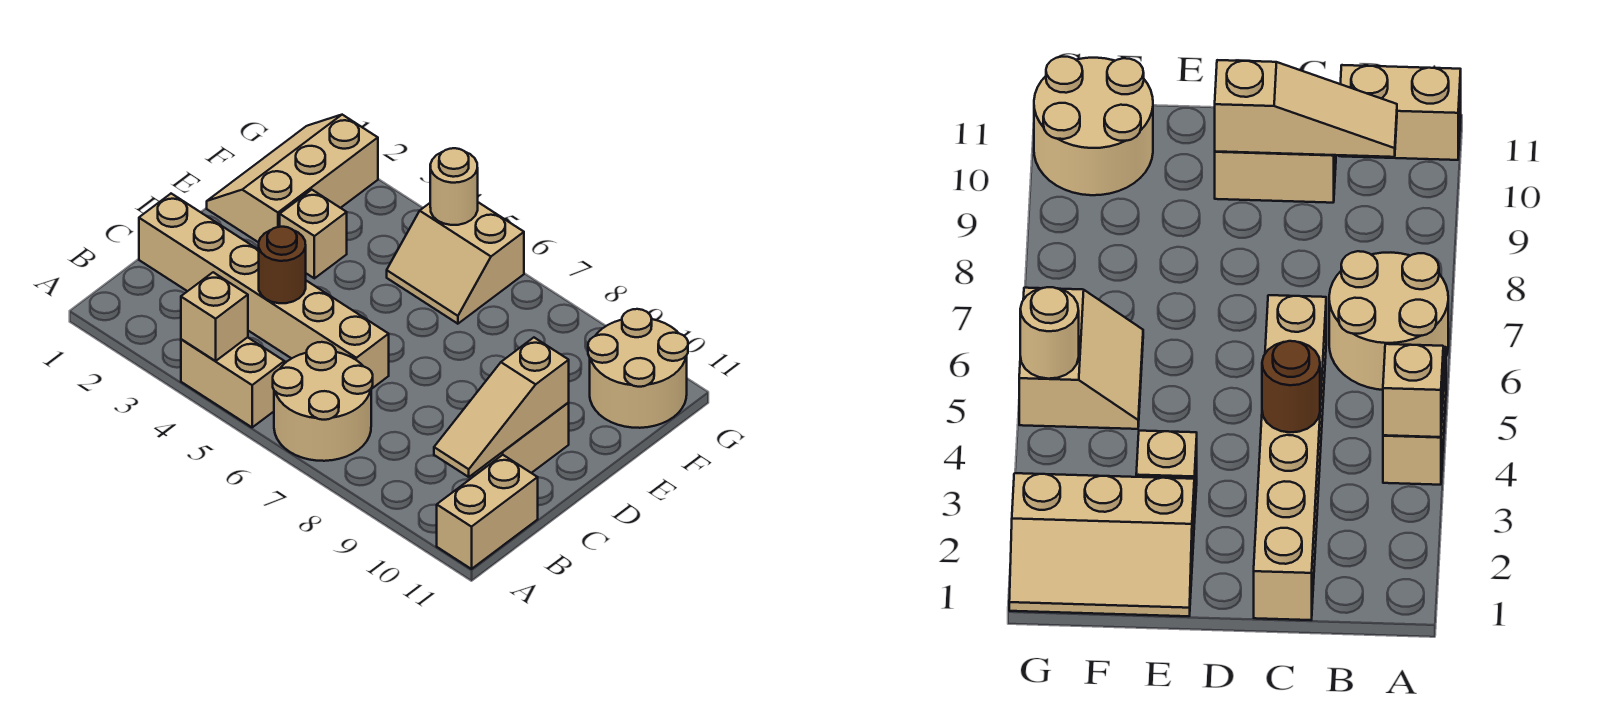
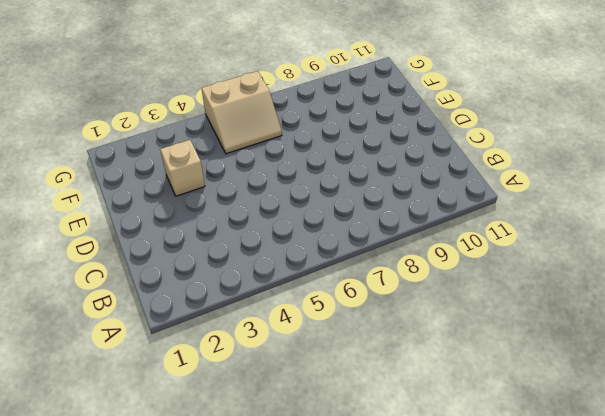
none -> tan 1x2 brick [181,337,284,427]
none -> tan 2x2 round brick [273,342,373,461]
none -> tan 1x2 brick [437,455,538,569]

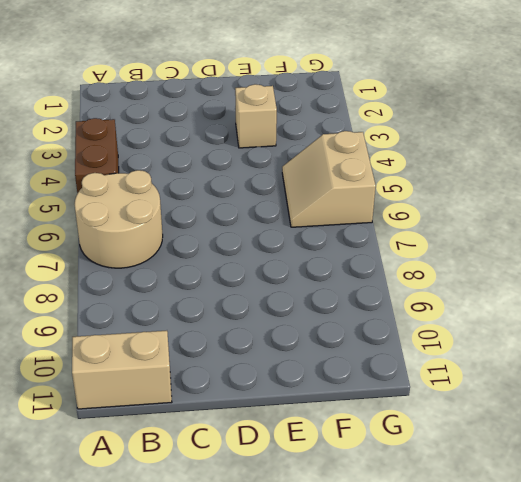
brown 1x2 brick [75,118,119,193] -> tan 1x2 brick [181,337,284,427]
none -> tan 1x6 brick [139,194,389,389]
none -> tan 1x2 brick [473,403,569,476]
none -> tan 2x3 slope [207,115,378,243]

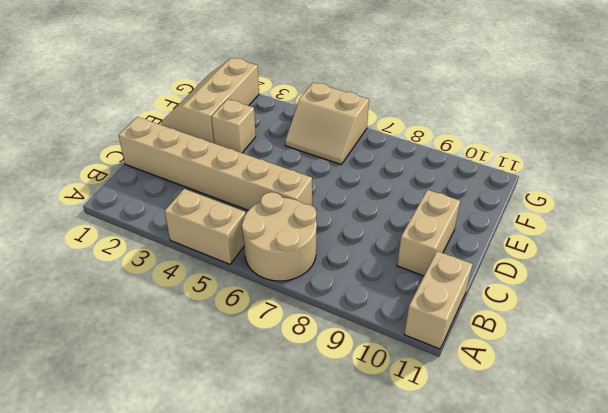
none -> tan 2x2 round brick [588,309,688,428]
none -> tan 1x1 brick [181,272,248,361]
none -> tan 1x3 slope [434,338,569,477]

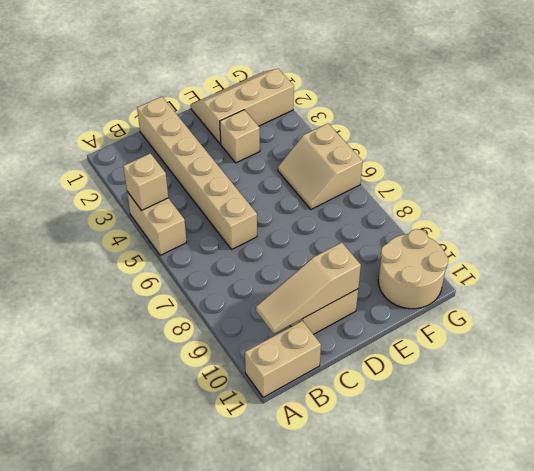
none -> tan 2x2 round brick [273,342,373,461]
none -> brown 1x1 round brick [259,227,306,303]
none -> tan 1x1 round brick [430,148,478,225]

